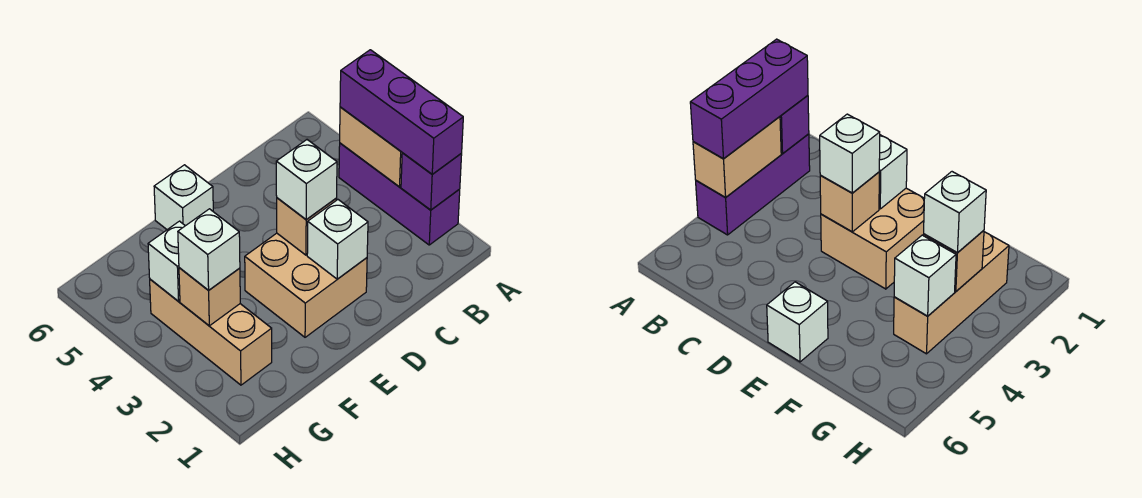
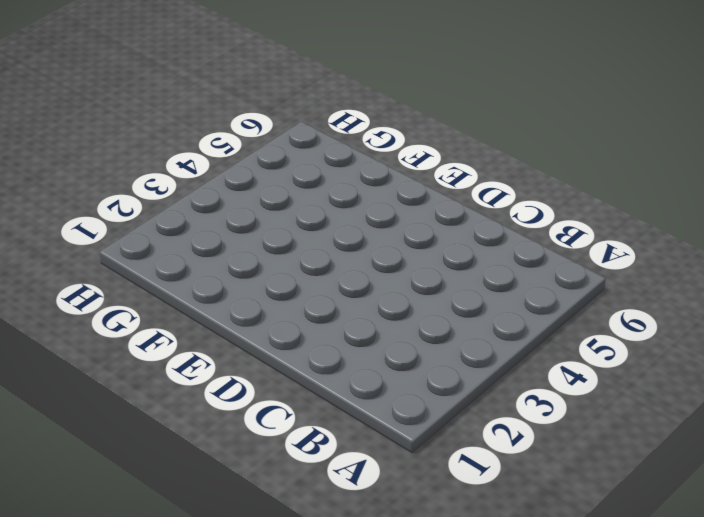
none -> purple 1x3 brick [339,143,460,245]
none -> tan 2x2 brick [245,233,367,337]
none -> white 1x1 brick [154,165,213,230]

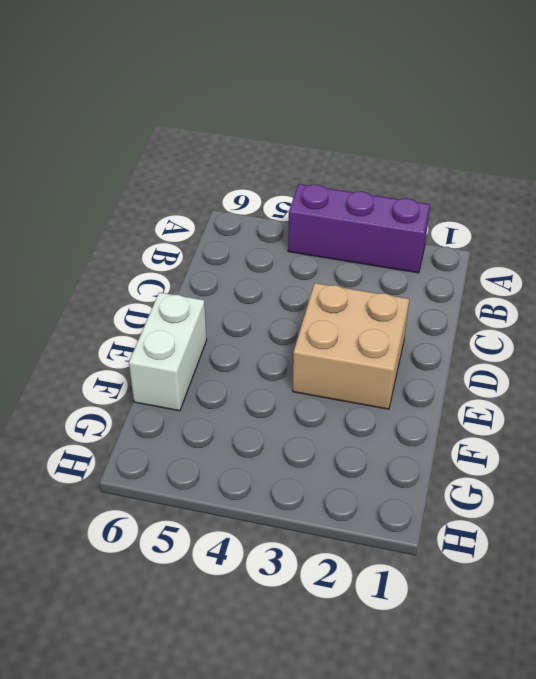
white 1x2 brick [129,292,207,411] -> white 1x1 brick [154,165,213,230]
none -> tan 1x3 brick [150,279,272,385]
none -> purple 1x1 brick [401,153,462,210]
none -> tan 1x2 brick [340,107,402,187]

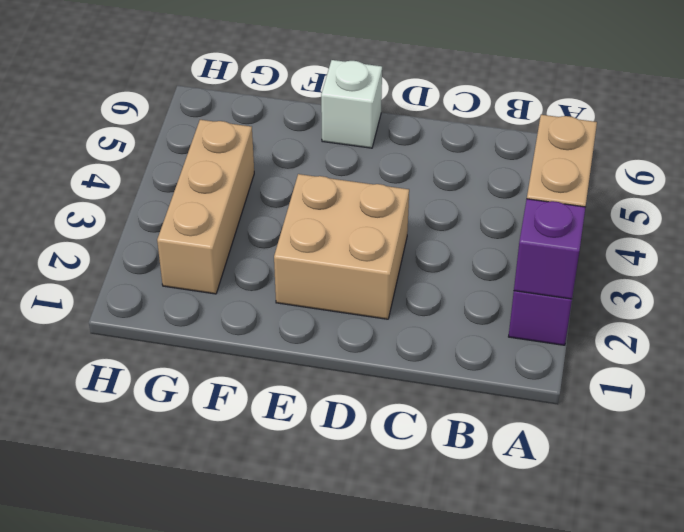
none -> white 1x1 brick [307,200,368,279]
none -> tan 1x1 brick [277,198,337,255]
none -> tan 1x1 brick [179,268,240,326]

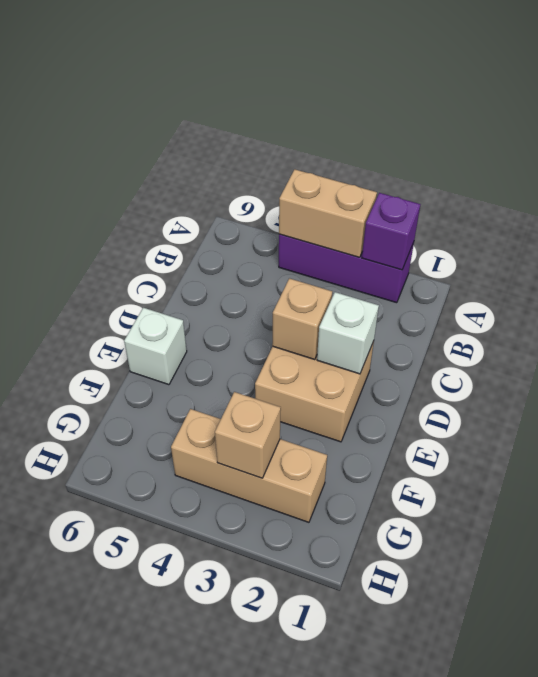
none -> white 1x1 brick [148,221,185,301]
none -> purple 1x3 brick [340,50,463,174]
none -> white 1x1 brick [276,140,337,220]

